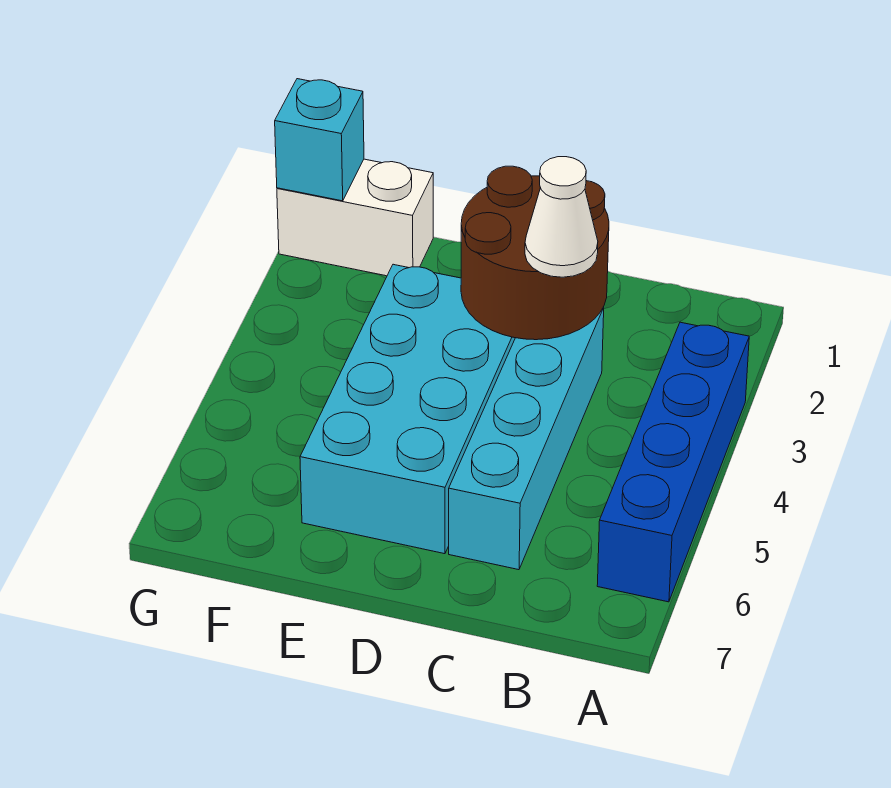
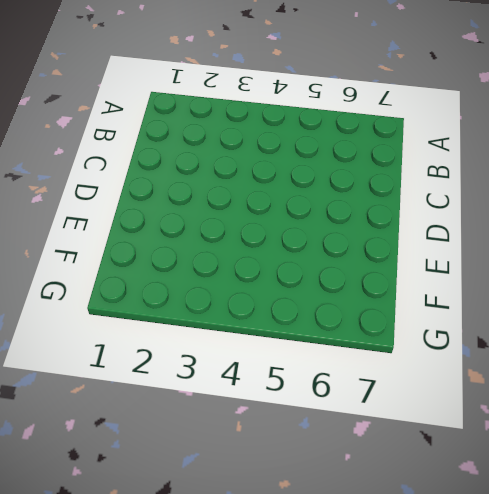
none -> blue 1x4 brick [597,322,749,602]
none -> cyan 1x4 brick [449,307,604,570]

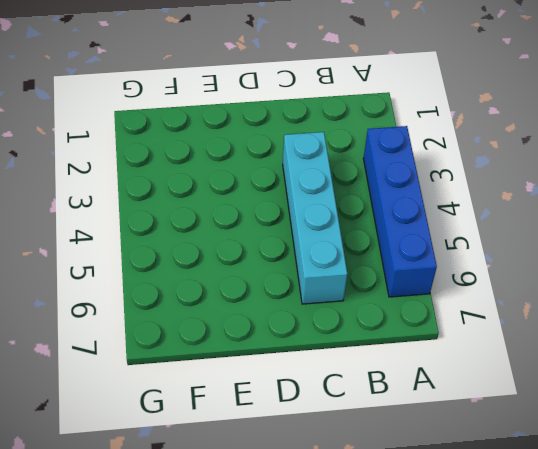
none -> cyan 2x4 brick [300,264,515,554]
none -> white 1x2 brick [277,159,433,276]

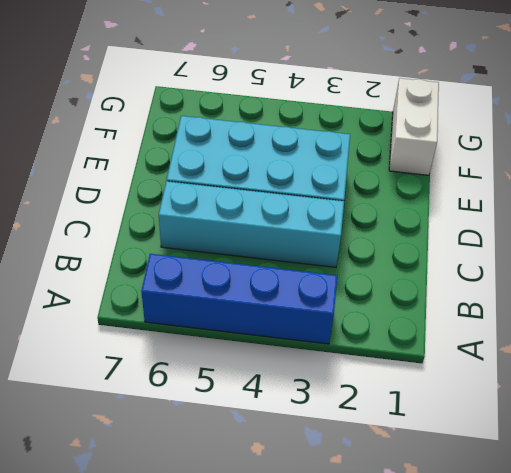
none -> brown 2x2 round brick [461,166,609,340]
none -> cyan 1x1 brick [275,79,364,201]

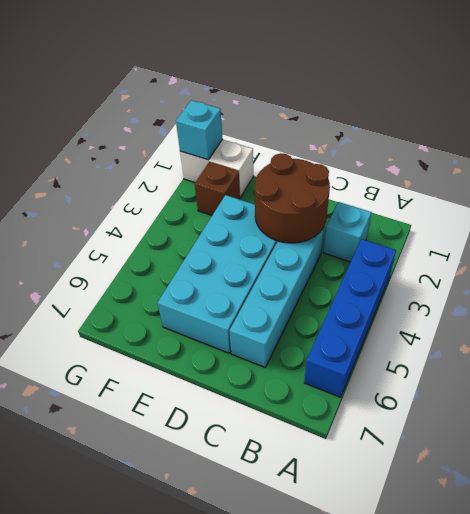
cyan 1x1 brick [324,202,371,262] -> none
brown 1x1 brick [195,162,240,215] -> none
none -> white 1x1 cone [525,157,598,277]

